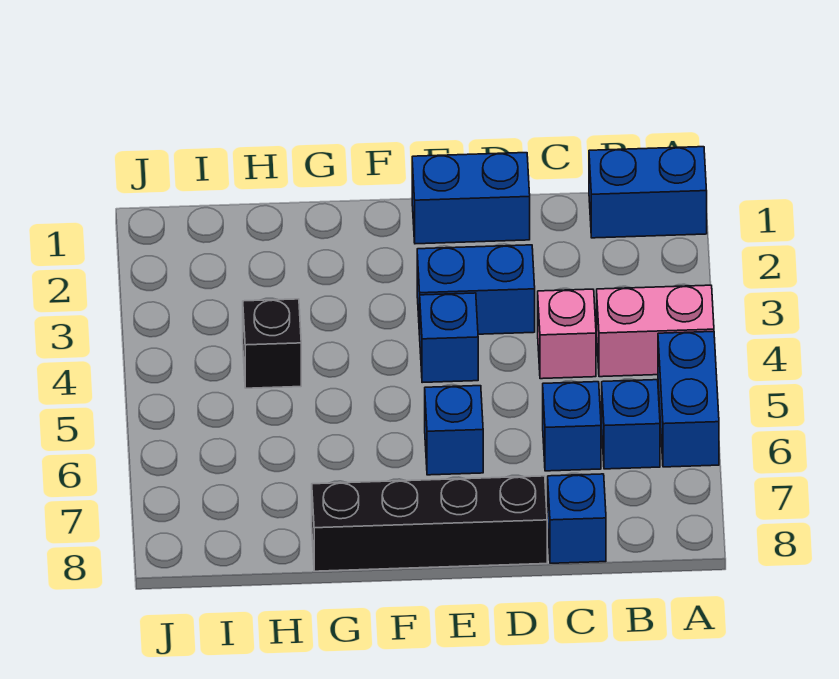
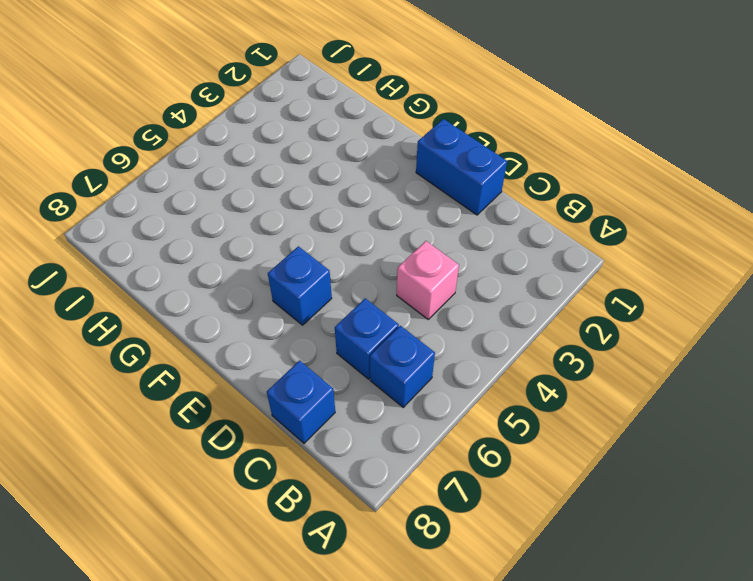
none -> blue 1x2 brick [589,147,707,238]
none -> pink 1x2 brick [597,285,714,377]
none -> blue 1x2 brick [658,332,719,467]

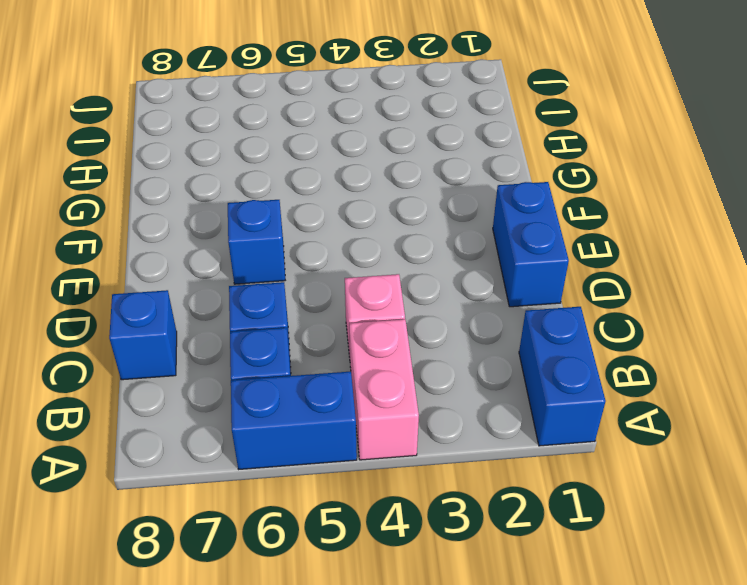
none -> blue 1x2 brick [417,245,535,335]
none -> black 1x4 brick [312,476,547,571]
none -> blue 1x1 brick [420,293,478,383]

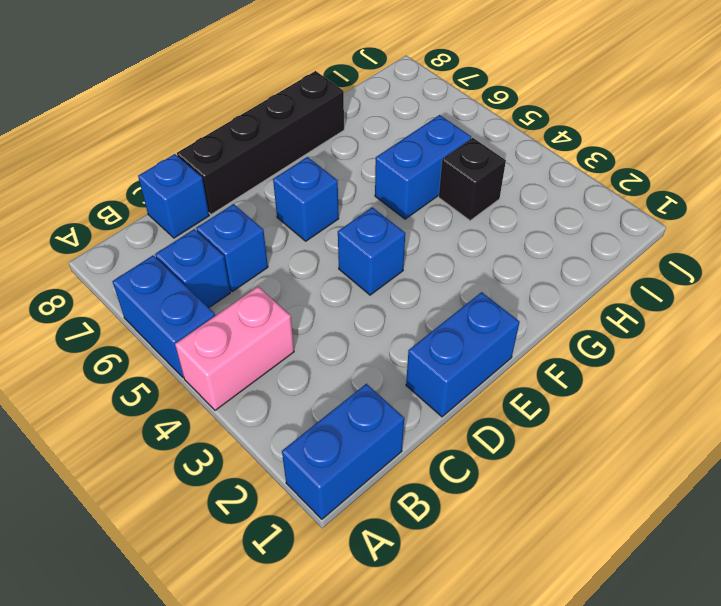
blue 1x2 brick [375,115,471,219] -> blue 1x2 brick moved to [417,245,535,335]
none -> pink 1x1 brick [538,289,596,379]

